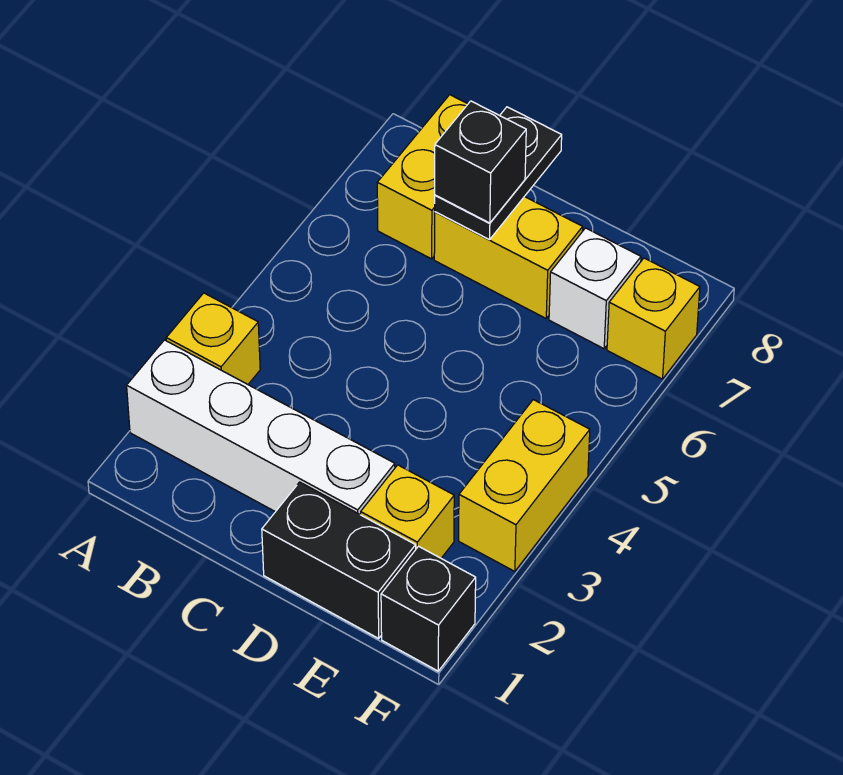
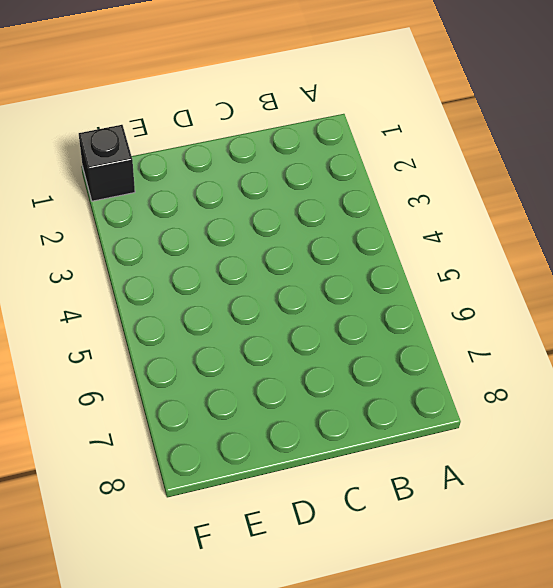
none -> white 1x4 brick [127,340,395,515]
none -> yellow 1x1 brick [166,293,260,384]
none -> yellow 1x2 brick [377,95,468,259]

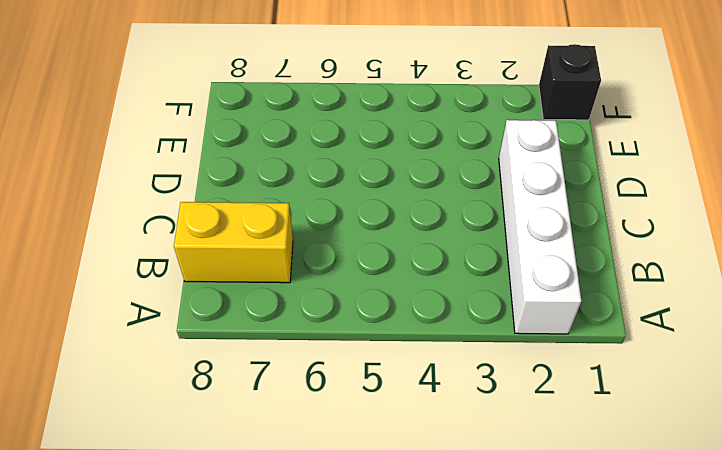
none -> yellow 1x1 brick [166,293,260,384]
none -> yellow 1x2 brick [434,197,583,318]
none -> black 1x2 brick [262,482,416,638]

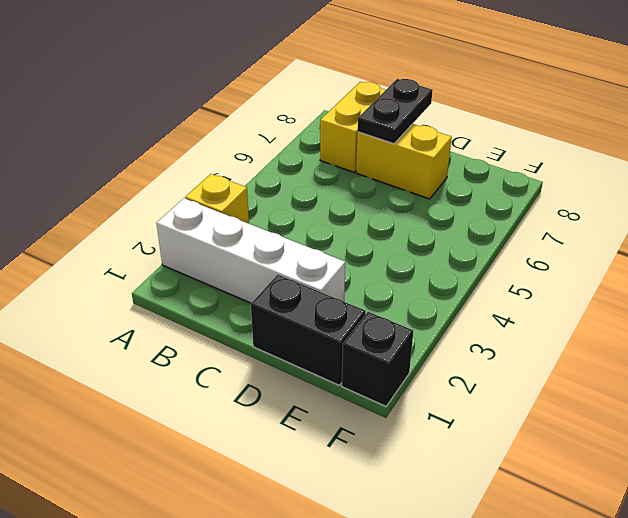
none -> yellow 1x1 brick [361,465,454,558]
none -> white 1x1 brick [549,228,641,349]
none -> yellow 1x2 brick [459,400,590,571]

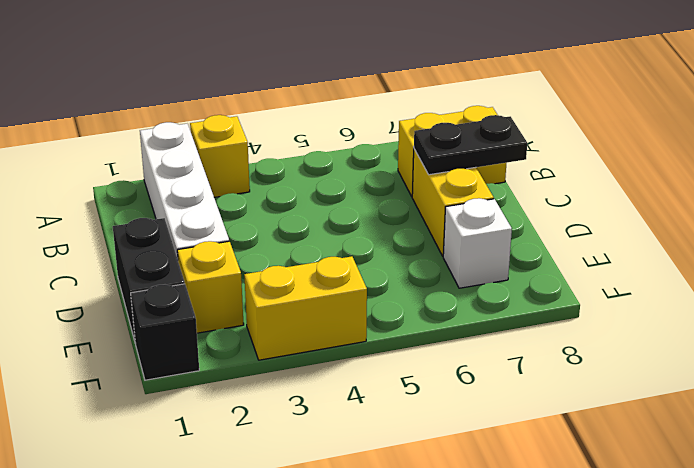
none -> yellow 1x1 brick [607,258,700,379]
none -> black 1x1 brick [435,101,526,223]

